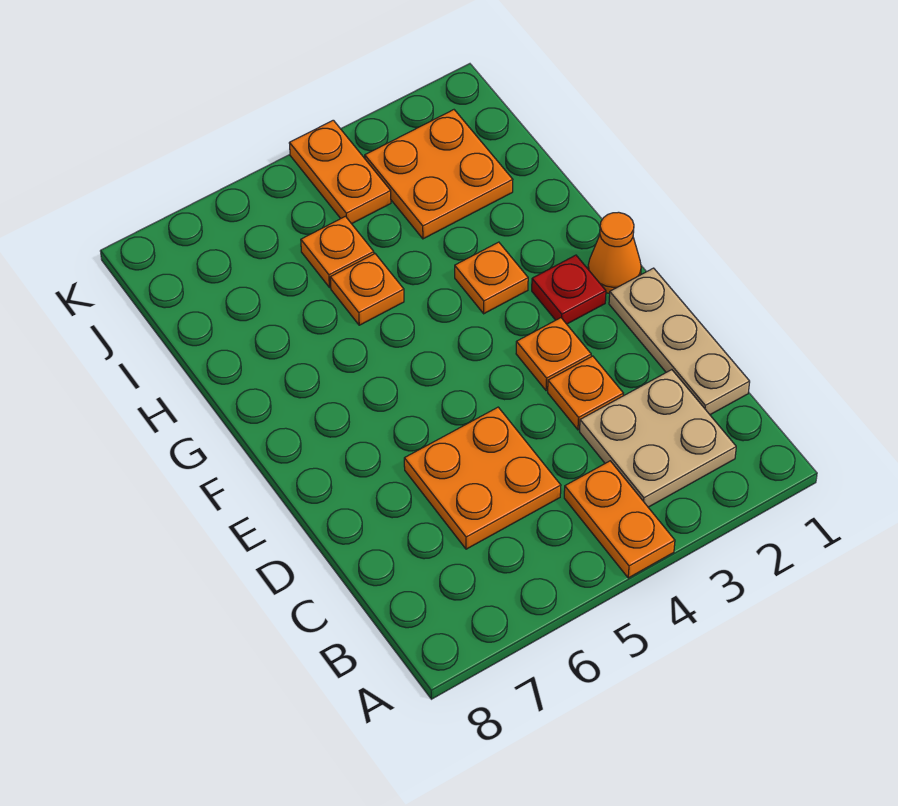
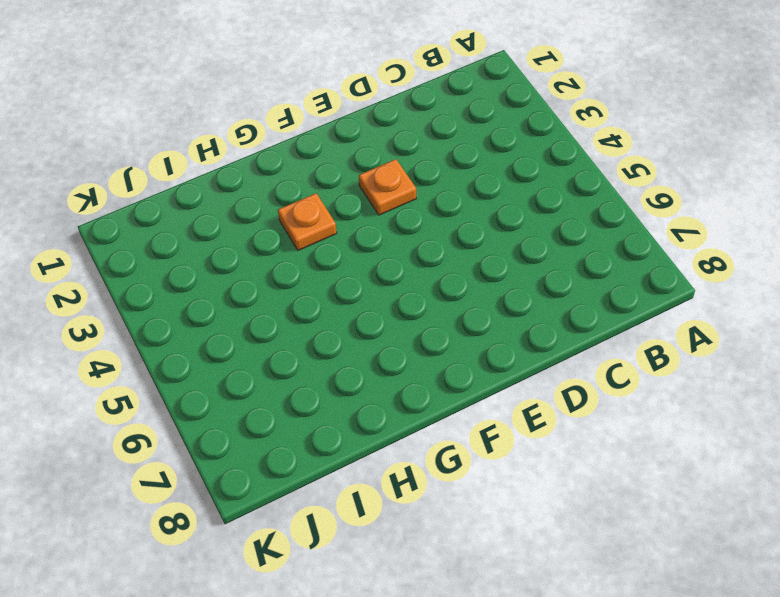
none -> orange 1x2 plate [564,461,675,578]
none -> tan 2x2 plate [580,370,736,507]
none -> tan 1x3 plate [609,268,750,415]

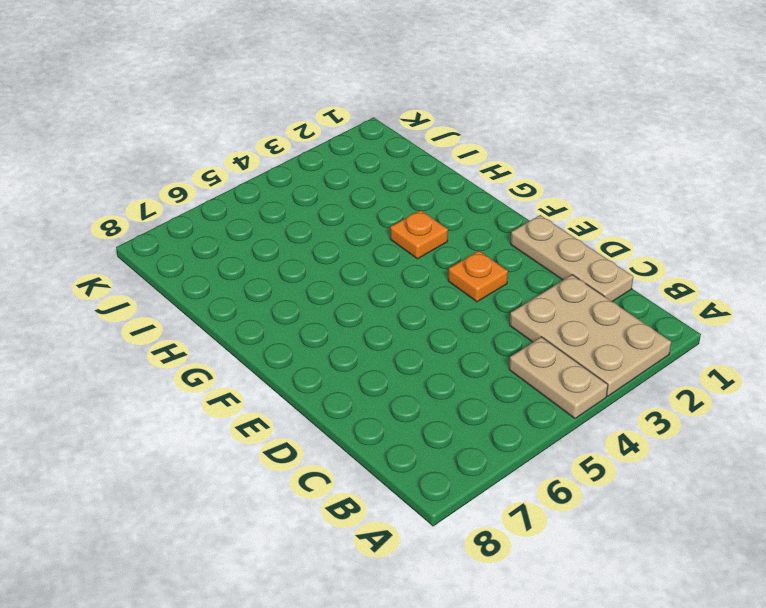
tan 2x3 plate [510,275,671,396] -> tan 2x2 plate [580,370,736,507]
tan 1x2 plate [509,337,608,419] -> orange 1x2 plate [564,461,675,578]
none -> orange 2x2 plate [404,407,561,549]
none -> orange 1x1 plate [548,356,623,430]
none -> orange 1x1 cone [588,212,641,293]

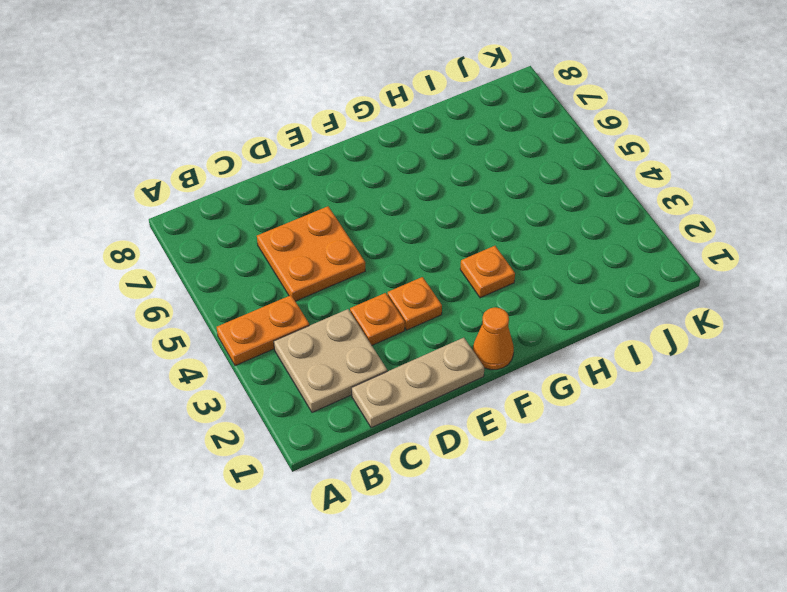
none -> red 1x1 plate [532,255,606,324]
none -> orange 1x1 plate [330,254,404,325]
none -> orange 2x2 plate [365,110,513,239]

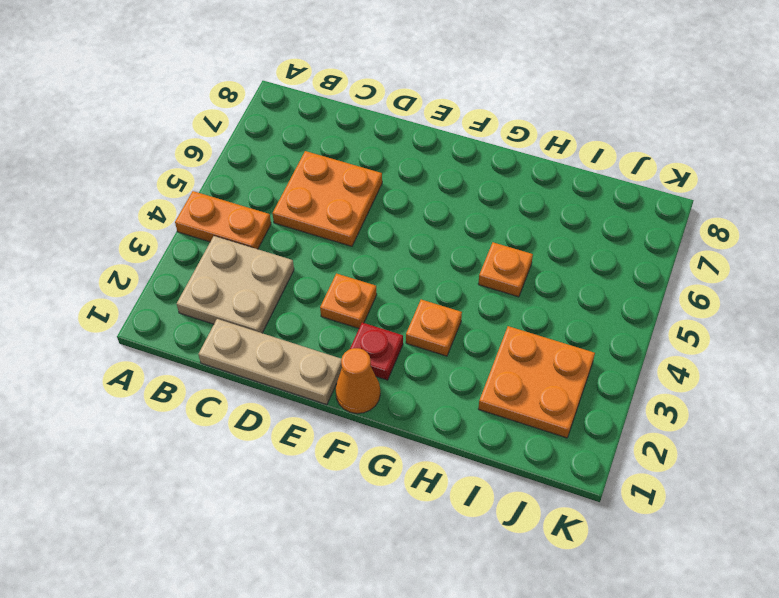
none -> orange 1x1 plate [548,356,623,430]
none -> orange 1x1 plate [301,216,374,288]
none -> orange 1x2 plate [289,120,391,224]

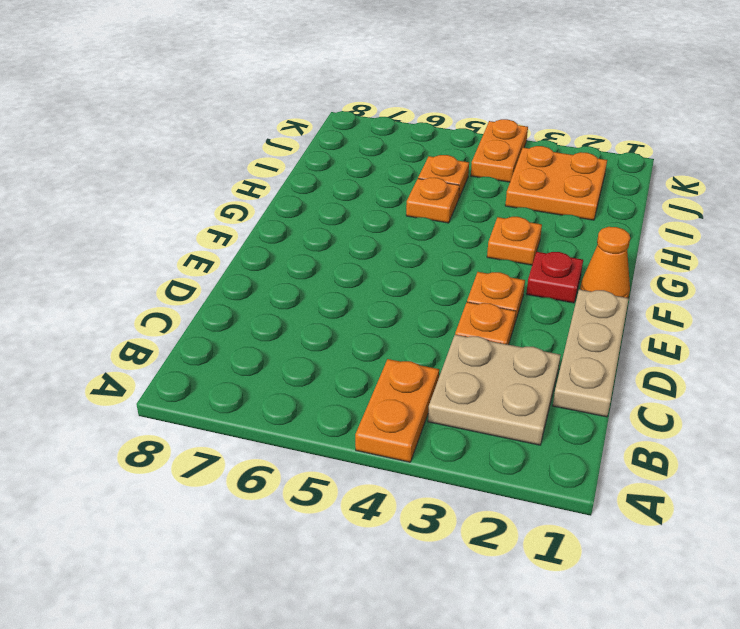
none -> orange 2x2 plate [404,407,561,549]

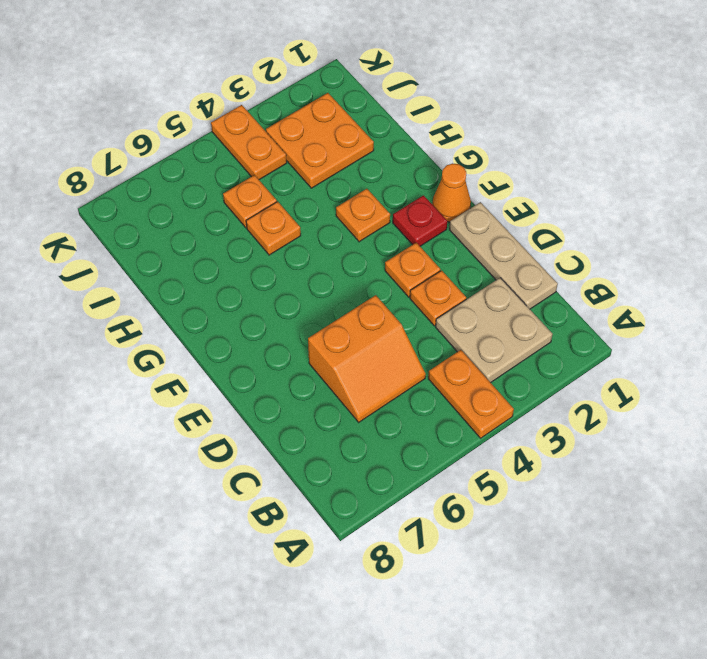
orange 2x2 slope [308,295,426,422] -> orange 2x2 plate [404,407,561,549]

